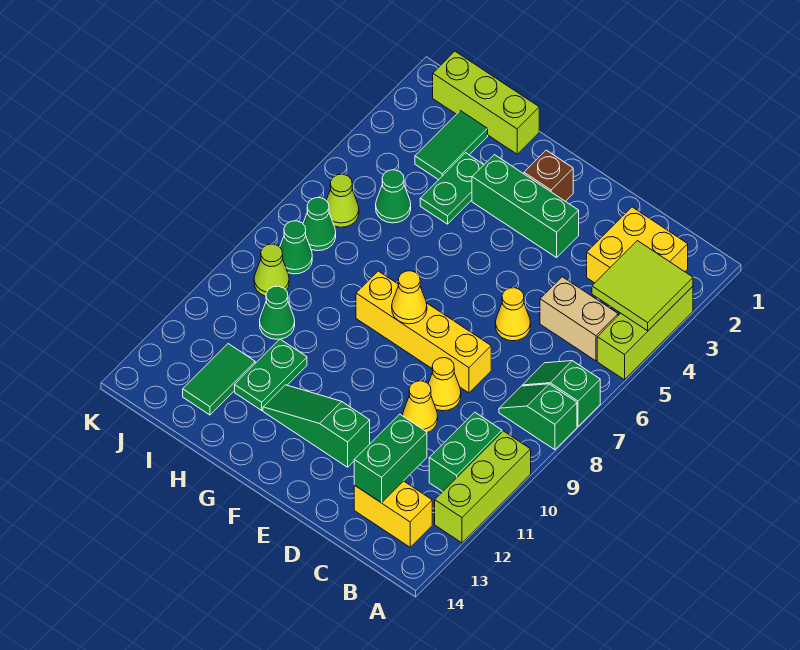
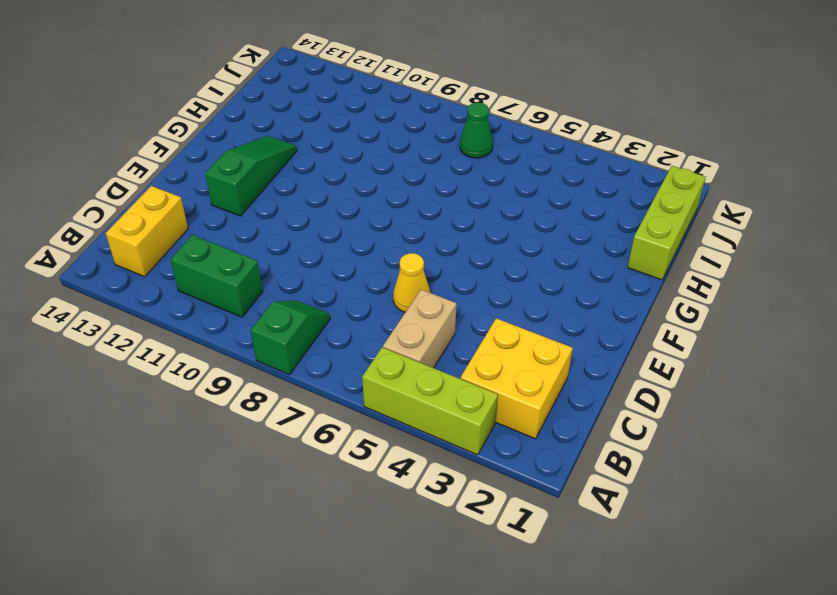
none -> green 1x2 slope [522,361,600,426]
none -> lime 1x3 brick [435,431,531,543]
none -> yellow 1x4 brick [356,271,491,393]

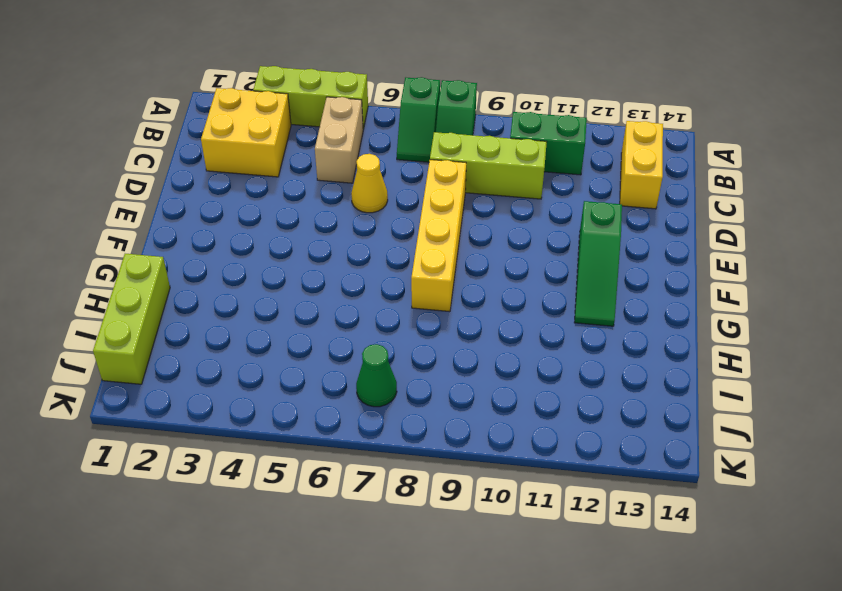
lime 1x3 brick [430,132,547,199] -> lime 1x3 brick moved to [435,431,531,543]
none -> yellow 1x1 cone [428,358,461,411]
none -> yellow 1x1 cone [403,381,438,432]
none -> green 1x3 brick [472,155,579,258]

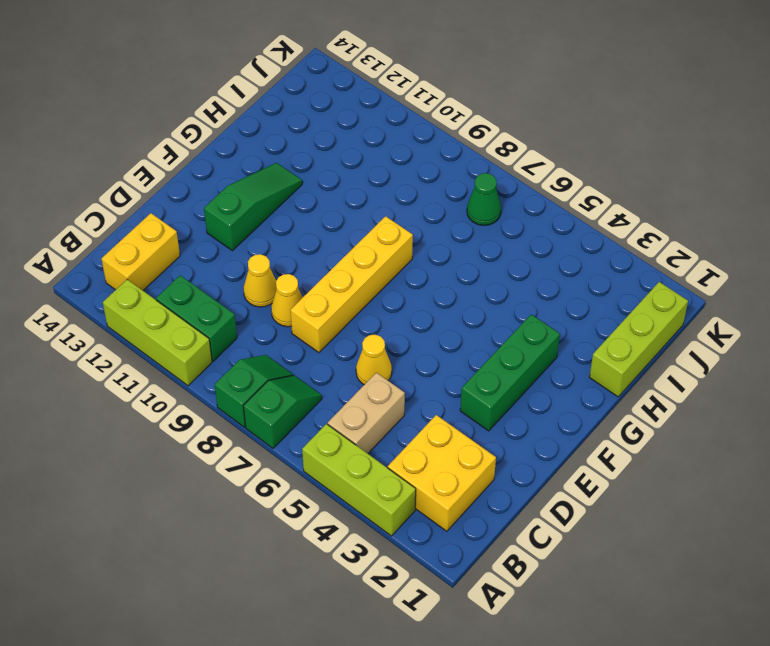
none -> brown 1x1 brick [524,150,573,201]
none -> green 1x2 plate [420,153,484,224]
none -> green 1x2 plate [235,339,307,410]

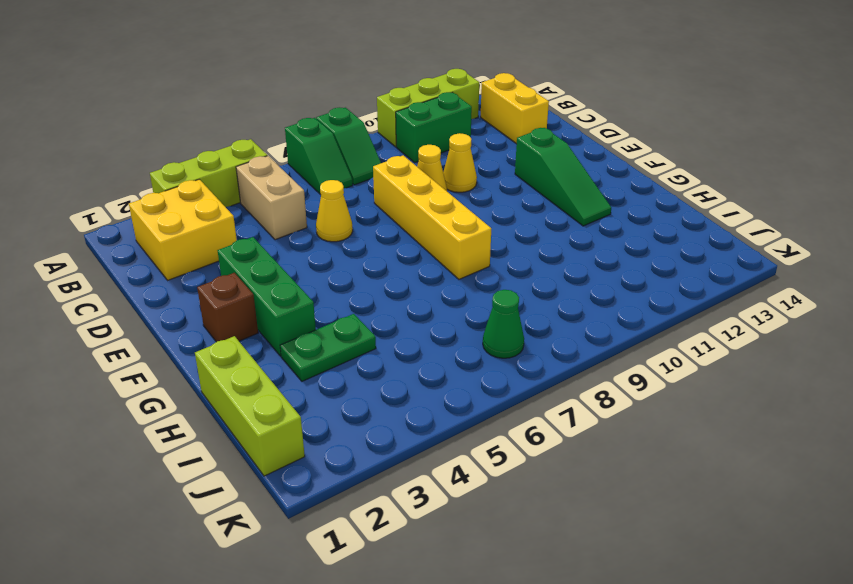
none -> green 1x2 plate [235,339,307,410]
none -> green 1x2 tile [415,111,488,180]
none -> green 1x1 cone [376,170,411,223]

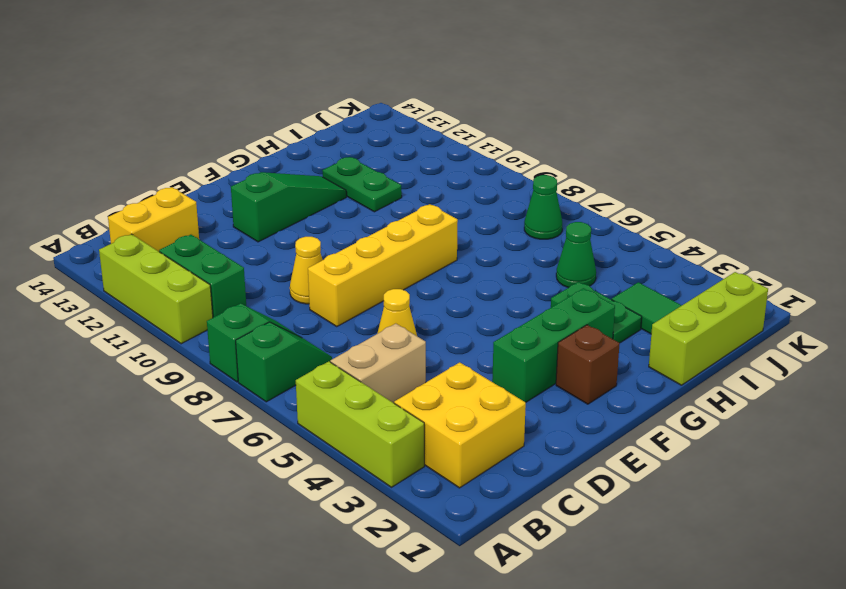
none -> yellow 1x1 cone [403,381,438,432]
none -> green 1x1 cone [260,286,295,339]
none -> green 1x2 tile [183,344,255,415]

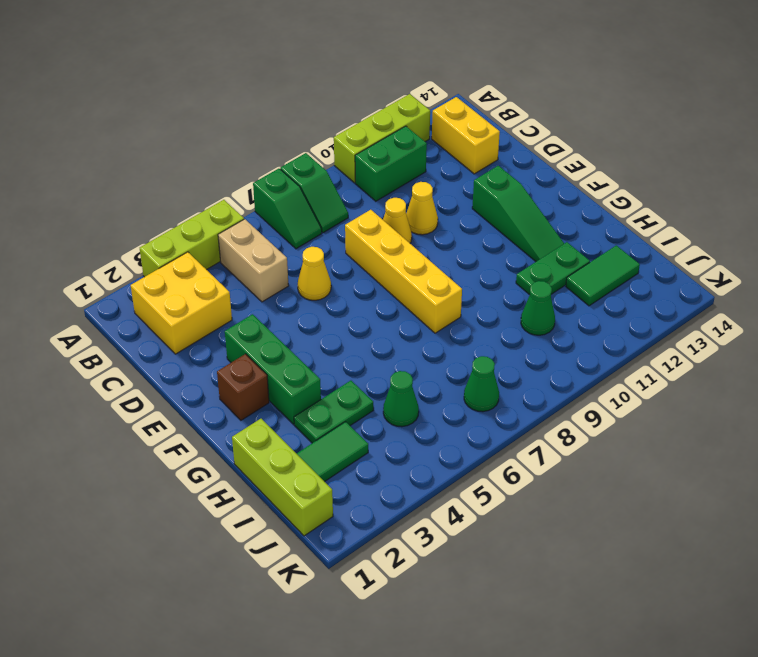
none -> lime 1x1 cone [326,174,359,227]
none -> green 1x1 cone [280,221,312,274]
none -> lime 1x1 cone [254,244,289,296]

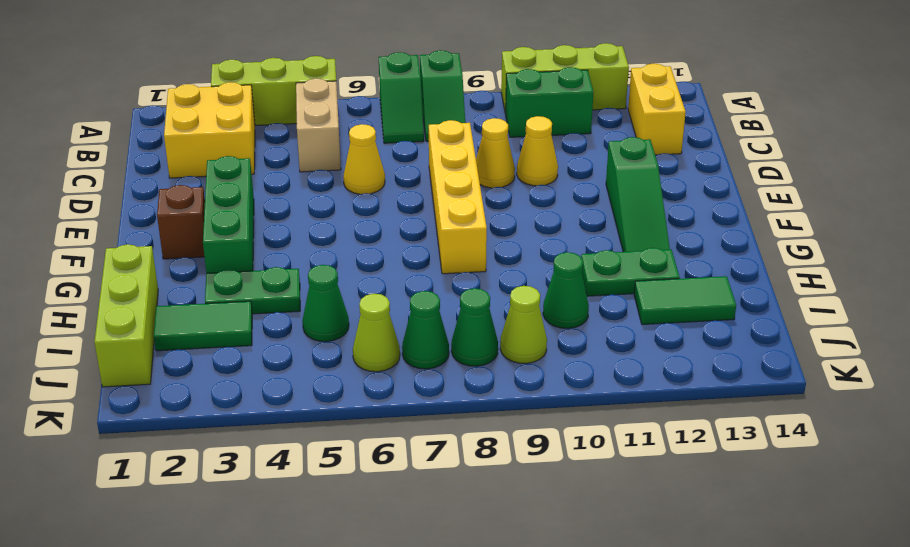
none -> lime 2x2 tile [592,241,693,331]
none -> green 1x2 brick [354,414,427,503]
none -> yellow 1x1 cone [392,271,427,324]

